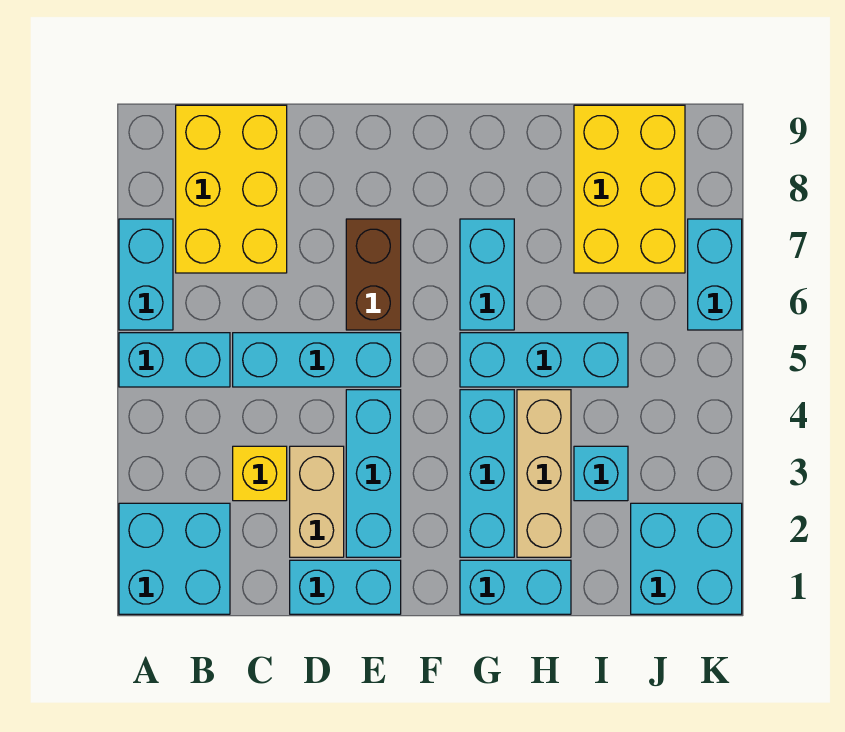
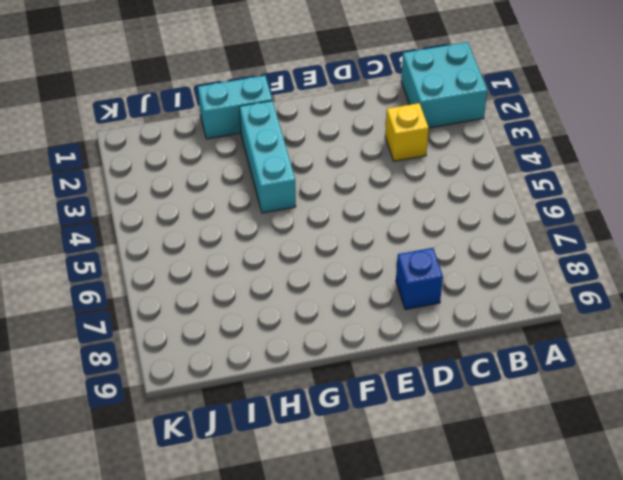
blue 1x1 brick [396,248,443,310] -> none
none -> cyan 1x2 brick [119,333,230,387]
none -> cyan 1x2 brick [119,219,173,330]
none -> yellow 2x3 brick [176,105,287,273]

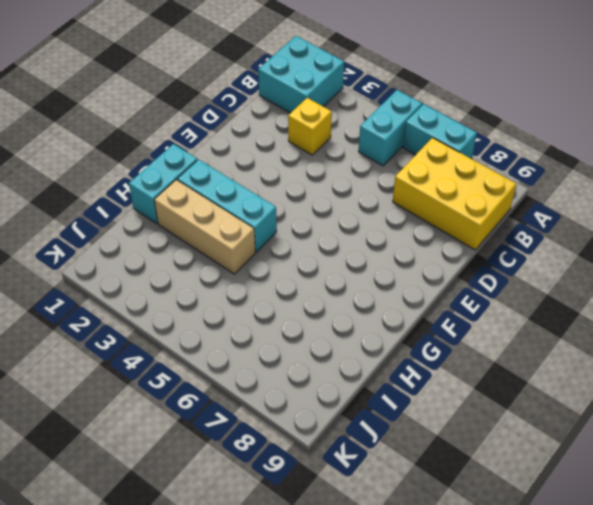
none -> cyan 1x3 brick [233,333,401,387]
none -> cyan 1x2 brick [290,560,401,614]
none -> tan 1x2 brick [290,446,344,557]

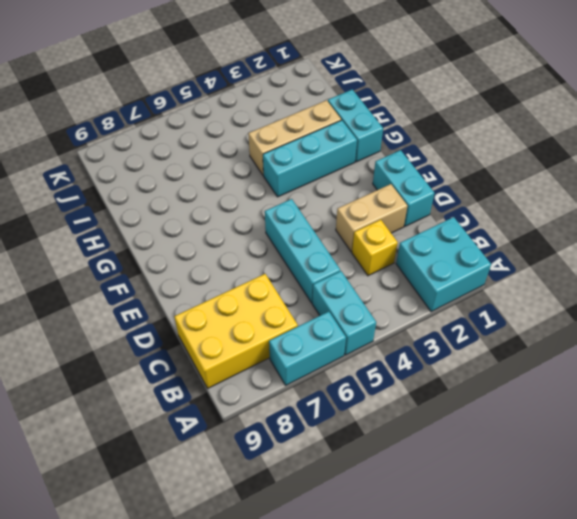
none -> cyan 1x3 brick [346,390,401,557]
none -> brown 1x2 brick [346,219,401,330]
none -> cyan 1x3 brick [460,333,628,387]

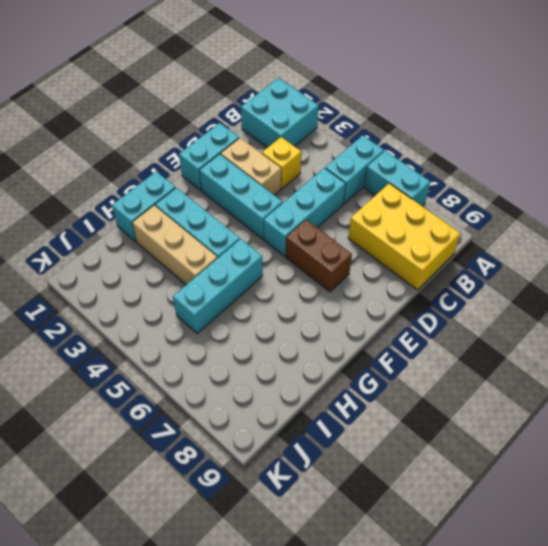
none -> cyan 1x2 brick [460,219,514,330]
none -> cyan 1x1 brick [574,446,628,501]
none -> yellow 2x3 brick [574,105,685,273]

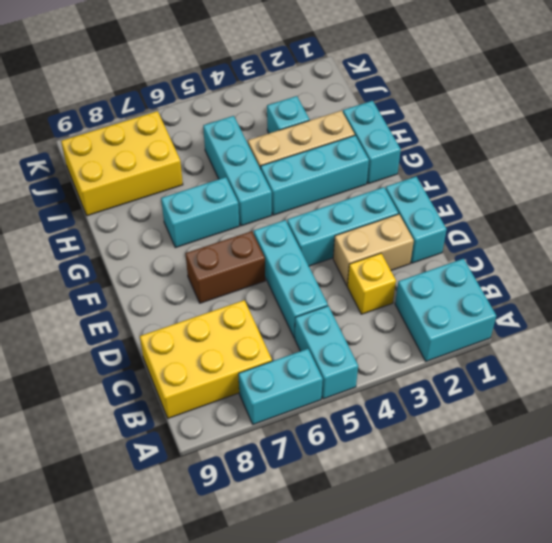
none -> cyan 2x2 brick [631,503,742,614]
none -> cyan 1x2 brick [688,219,742,330]

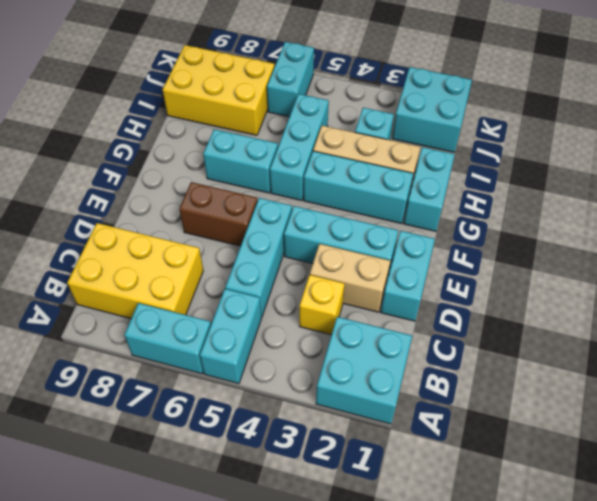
cyan 1x2 brick [267,42,314,117] -> cyan 1x2 brick turned to [688,219,742,330]

